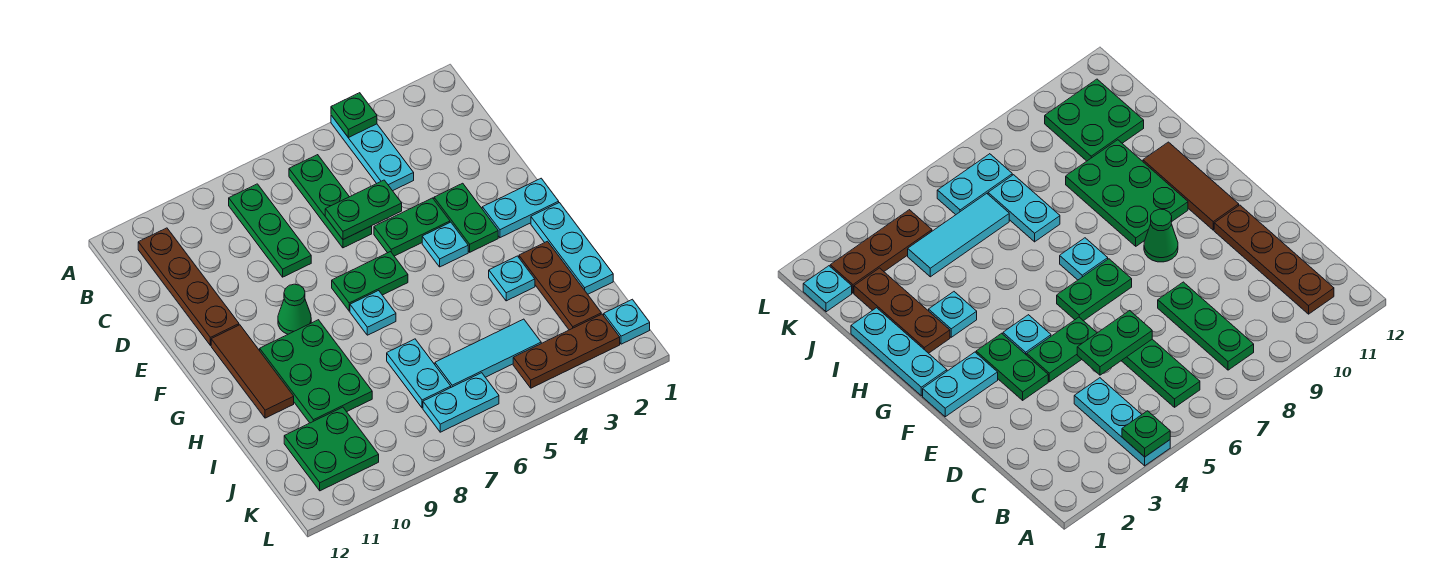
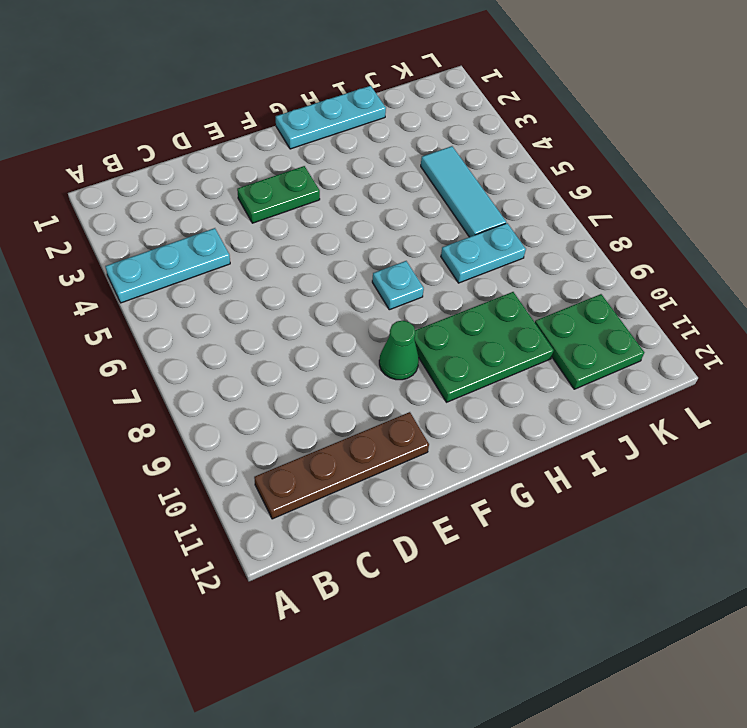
none -> green 1x3 plate [289,155,372,248]
none -> green 1x3 plate [229,184,311,277]
none -> green 1x2 plate [374,198,450,256]

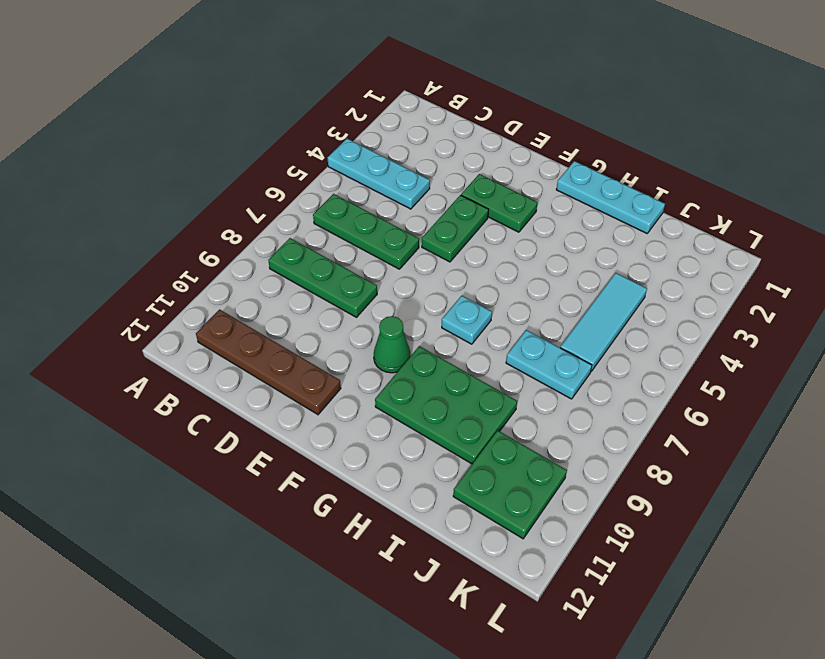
none -> cyan 1x2 plate [482,178,559,238]
none -> cyan 1x1 plate [422,222,468,267]
none -> green 1x2 plate [332,252,408,311]

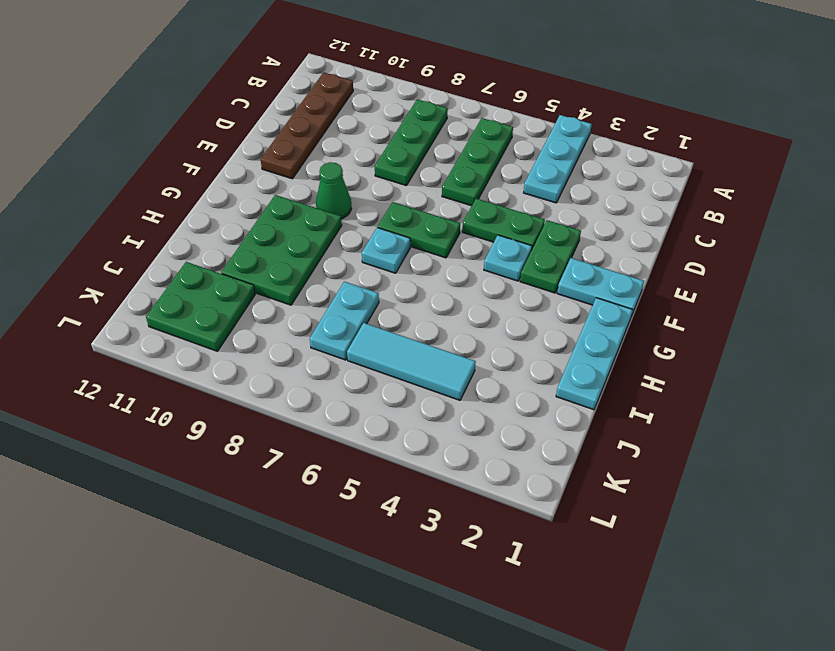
none -> brown 1x3 tile [211,325,294,418]
none -> brown 1x3 plate [519,241,601,330]
none -> cyan 1x1 plate [489,256,535,301]

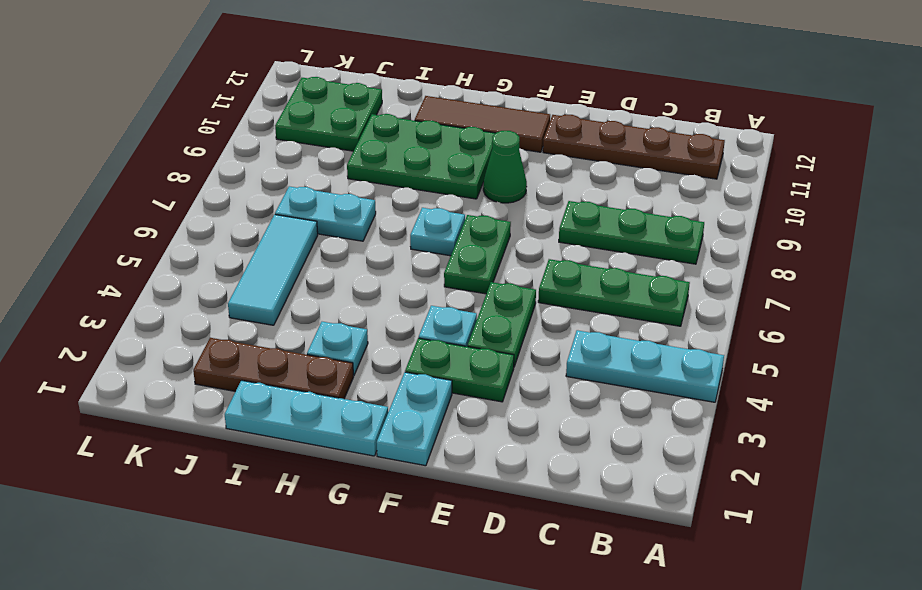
none -> cyan 1x1 plate [604,299,650,344]
none -> brown 1x3 plate [513,314,620,388]
none -> cyan 1x2 plate [423,373,499,432]

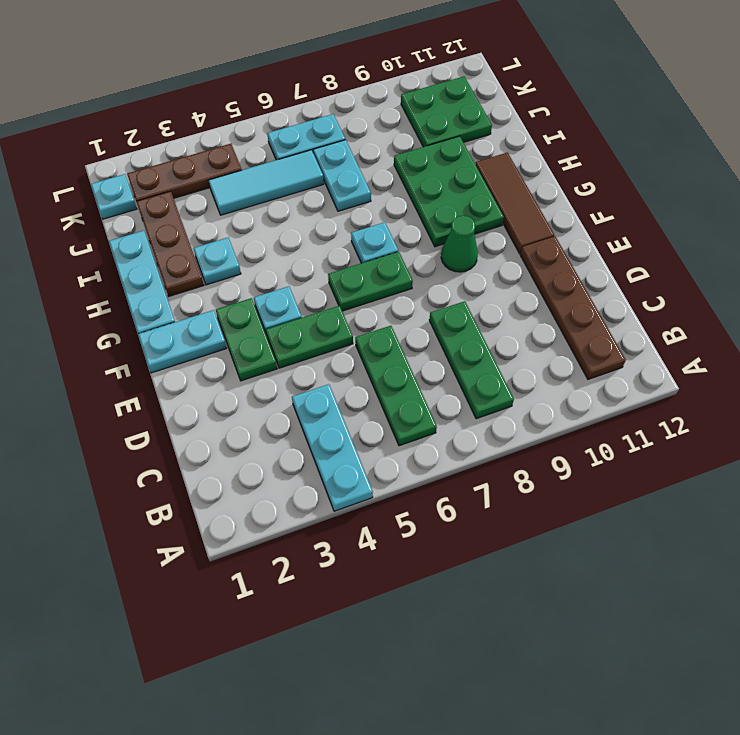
none -> green 1x1 plate [331,93,377,138]
none -> green 1x2 plate [325,180,402,240]

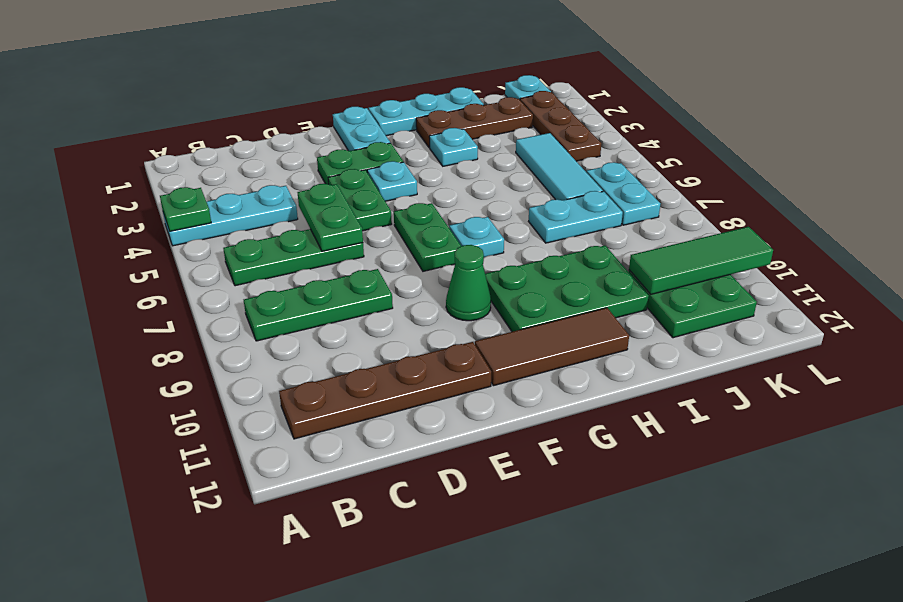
green 1x3 tile [629,227,773,294] -> none

